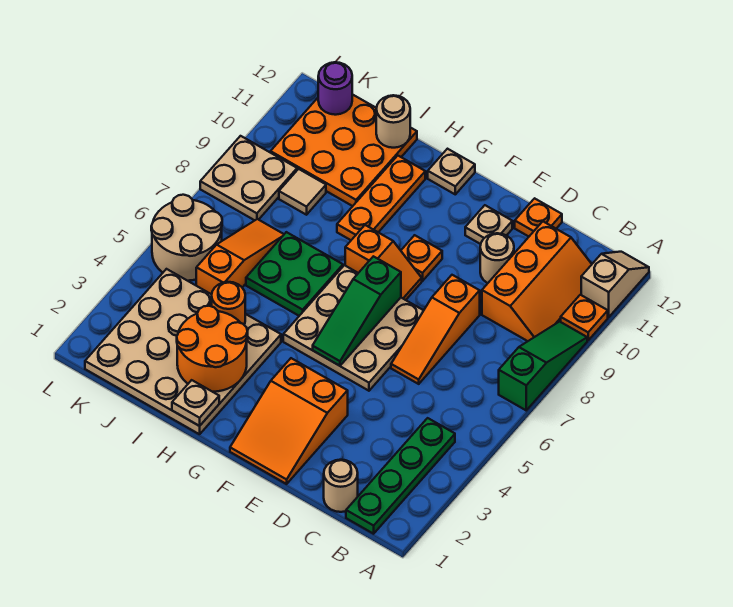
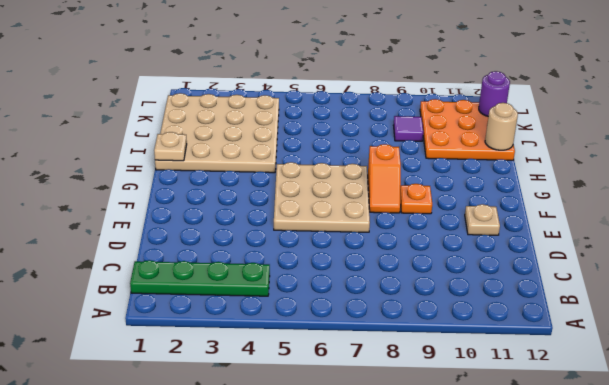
purple 1x1 tile [393,116,423,141] -> tan 1x1 tile [279,169,326,215]
none -> green 1x3 slope [499,322,587,410]
none -> orange 1x1 plate [561,295,608,340]
none -> tan 1x2 slope [581,252,649,317]

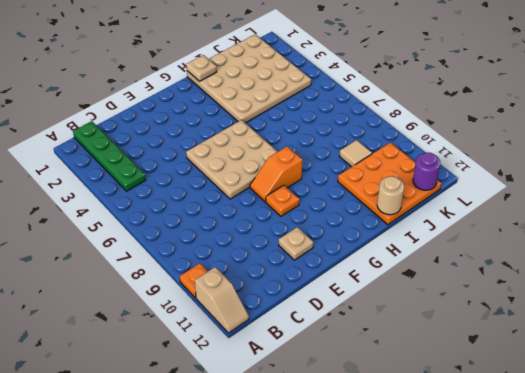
none -> green 1x3 slope [499,322,587,410]
none -> orange 2x3 slope [482,222,592,341]
none -> tan 1x1 round brick [324,460,358,512]

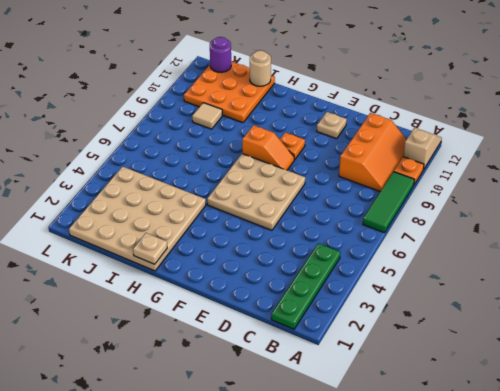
green 1x3 tile [363,171,415,233] -> green 1x3 slope [499,322,587,410]
none -> tan 1x1 round brick [324,460,358,512]
none -> orange 1x3 slope [391,275,480,384]
none -> tan 1x1 round brick [480,233,514,283]

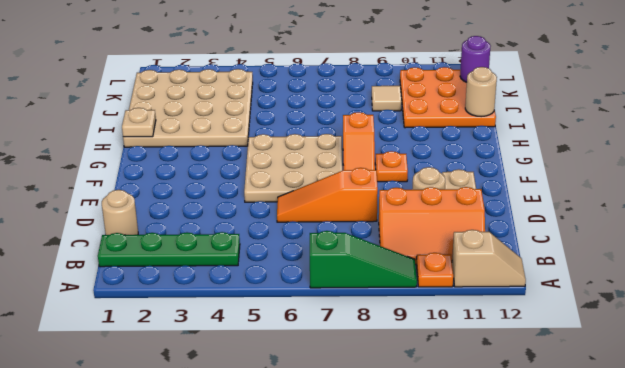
none -> orange 1x1 plate [515,198,562,236]
none -> orange 2x3 slope [230,358,348,484]
none -> tan 1x1 plate [428,149,475,194]

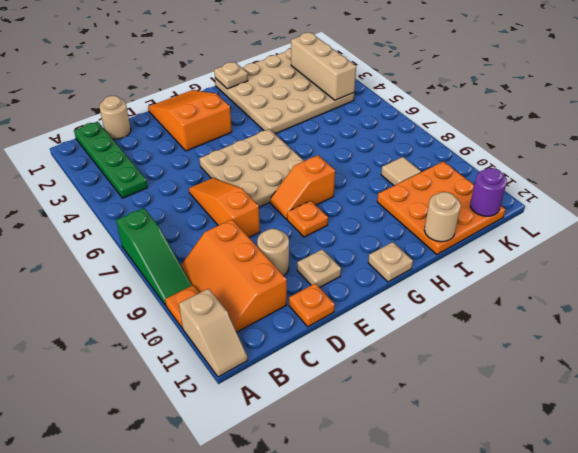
tan 1x3 brick [291,33,356,100] -> none
none -> green 2x2 plate [246,232,343,316]
none -> orange 1x3 plate [337,156,425,240]
none -> orange 1x3 slope [196,219,284,294]

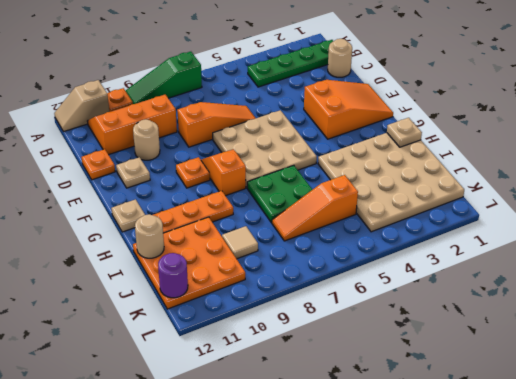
none -> tan 2x2 round brick [151,195,222,281]
none -> tan 2x2 plate [200,136,297,220]
none -> green 1x3 slope [313,256,401,366]

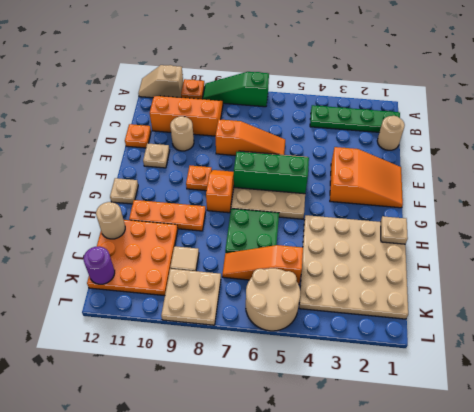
green 1x3 brick [234,152,309,194] -> green 1x3 slope [313,256,401,366]
none -> orange 2x2 round brick [177,306,248,392]
none -> orange 1x1 round brick [212,282,245,325]

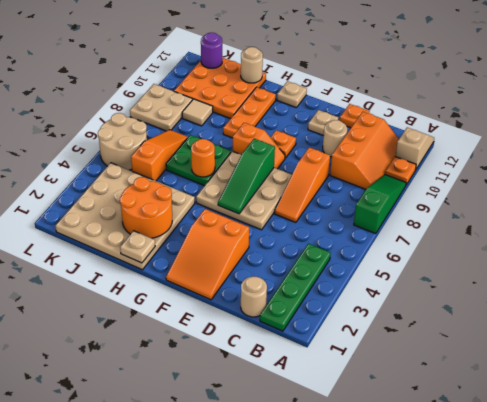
orange 1x1 round brick [191,139,215,177] -> orange 1x1 round brick moved to [212,282,245,325]

